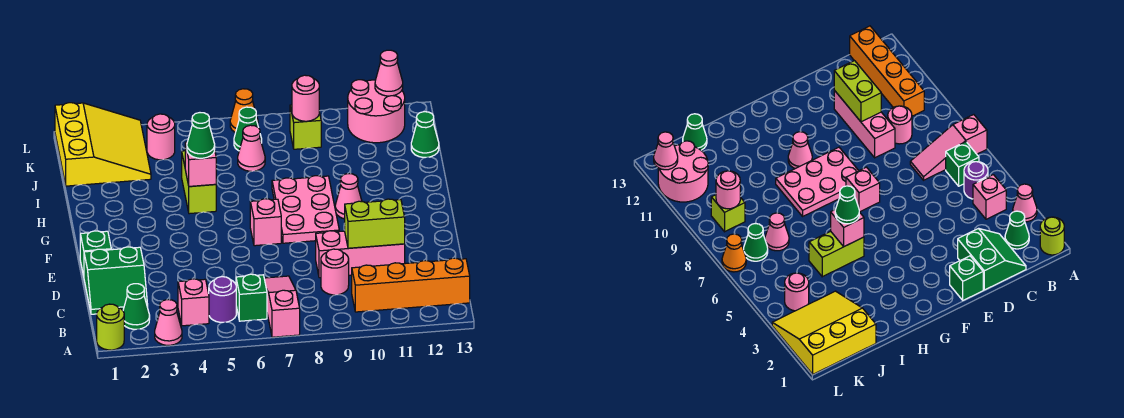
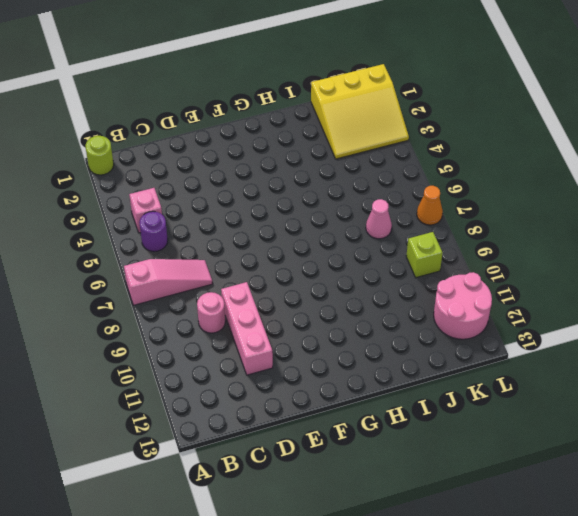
none -> pink 1x1 cone [155,300,182,345]
none -> green 1x1 cone [123,284,150,329]
none -> green 1x1 brick [236,274,267,321]

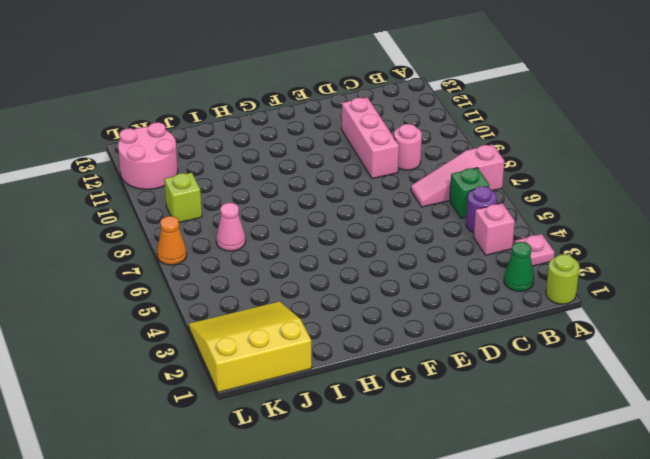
pink 1x1 plate [515,234,555,266] -> pink 1x1 cone [155,300,182,345]
none -> orange 1x4 brick [352,258,470,312]
none -> green 2x2 slope [84,247,148,314]
none -> green 1x1 brick [80,231,111,276]

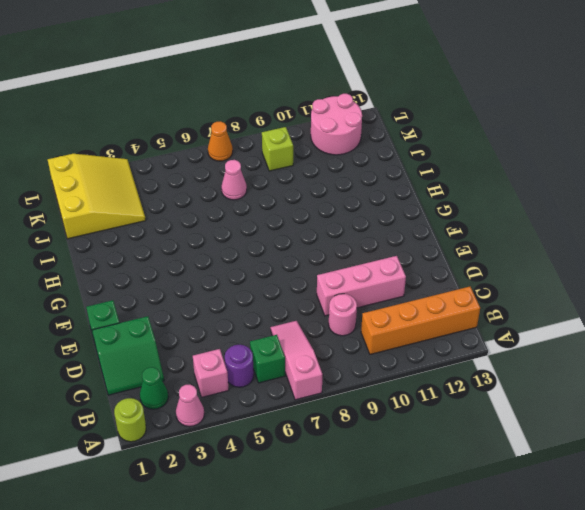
none -> pink 1x1 brick [250,199,281,246]
none -> pink 2x3 plate [272,176,339,243]
none -> pink 1x1 cone [335,174,362,219]

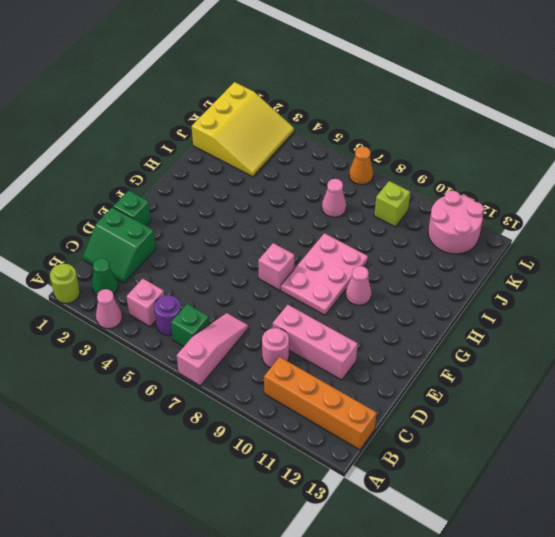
none -> lime 1x2 brick [182,151,216,214]
none -> green 1x1 cone [411,112,439,157]
none -> pink 1x1 round brick [147,114,175,160]

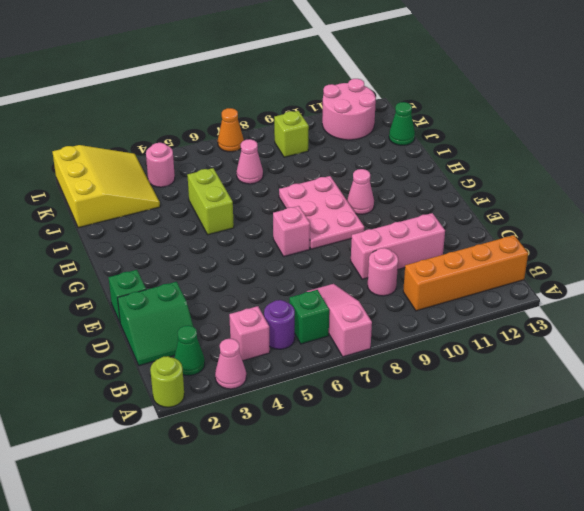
none -> green 1x1 cone [234,107,262,151]
none -> lime 1x2 brick [345,199,405,248]
none -> pink 1x1 brick [185,142,216,186]

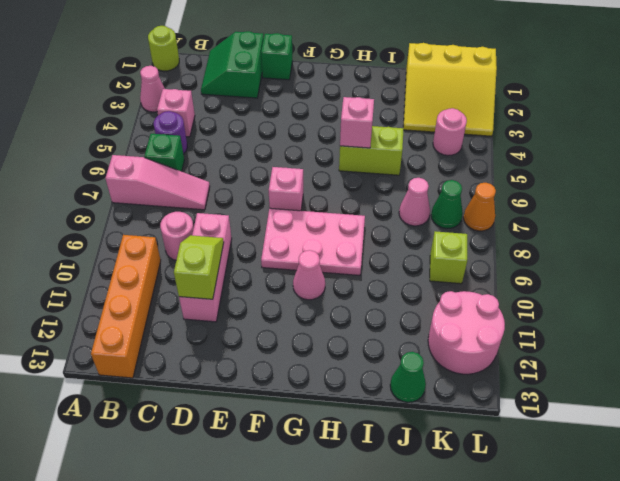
lime 1x2 slope [174,235,224,299] -> lime 1x2 brick [345,199,405,248]
none -> green 1x1 cone [123,284,150,329]
none -> pink 1x1 round brick [292,75,319,121]
none -> pink 1x1 cone [375,50,403,96]

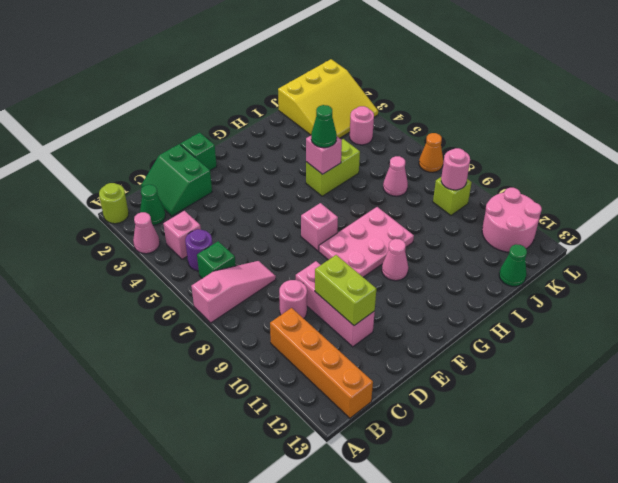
none -> green 1x1 cone [234,107,262,151]
none -> pink 1x1 cone [375,50,403,96]

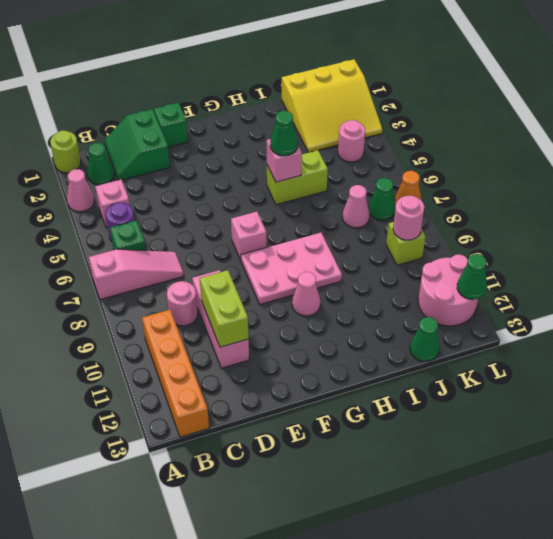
green 1x1 cone [457,254,487,300] -> pink 1x1 cone [375,50,403,96]

